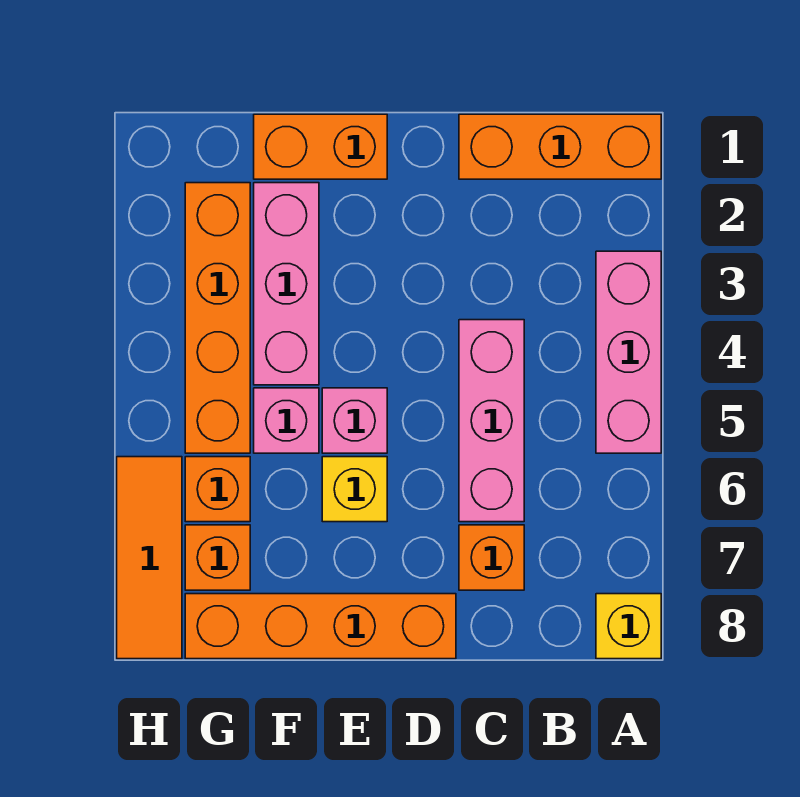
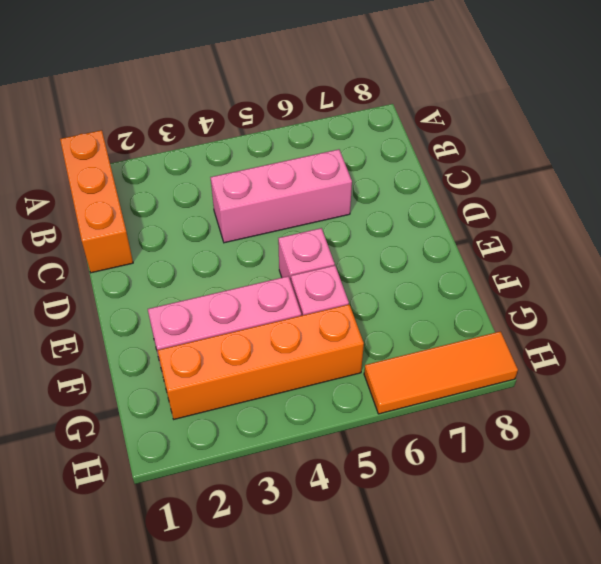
none -> pink 1x3 brick [596,251,661,453]
none -> yellow 1x1 brick [596,594,661,659]
none -> orange 1x1 brick [459,525,524,590]

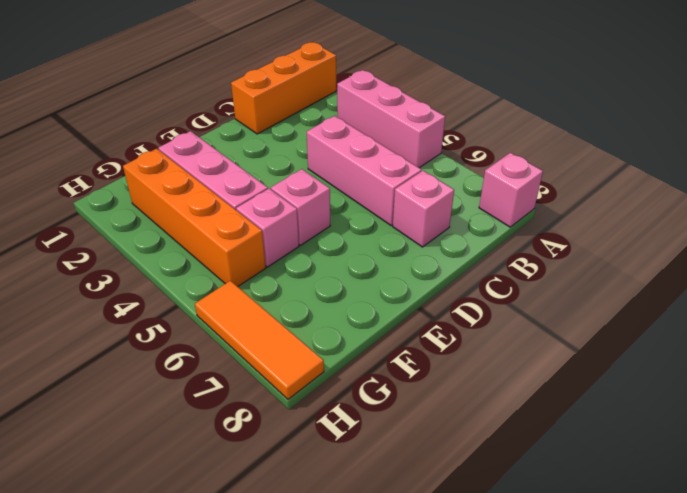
pink 1x1 brick [479,153,543,227] -> yellow 1x1 brick [596,594,661,659]
pink 1x1 brick [393,171,454,247] -> orange 1x1 brick [459,525,524,590]
none -> orange 1x4 brick [185,594,456,659]
none -> orange 1x2 brick [254,114,387,179]
none -> yellow 1x1 brick [322,457,387,522]

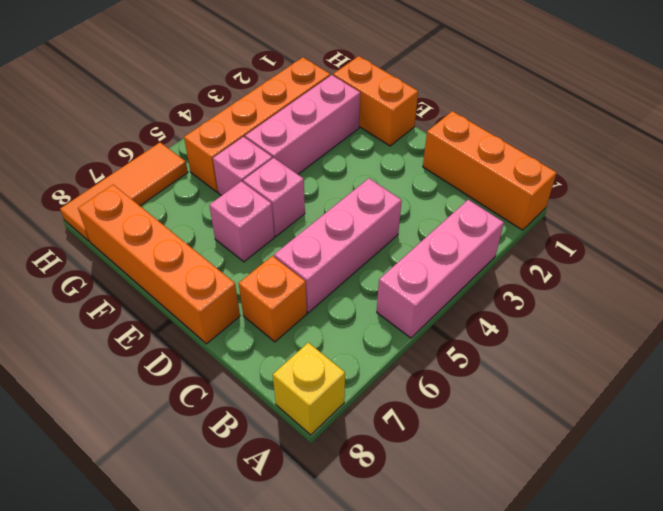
pink 1x1 brick [209,181,274,262] -> yellow 1x1 brick [322,457,387,522]
none -> orange 1x1 brick [185,457,250,522]
none -> orange 1x1 brick [185,525,250,590]

